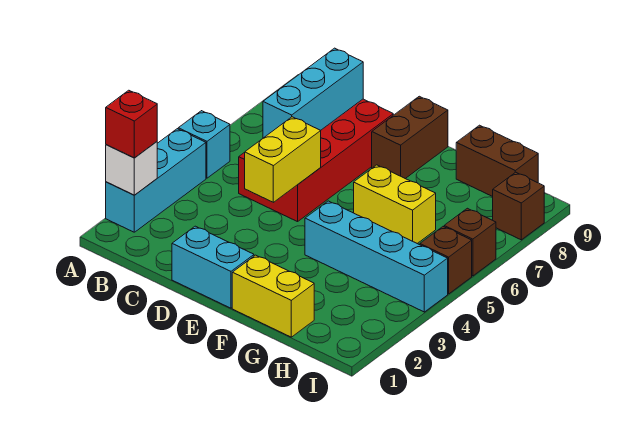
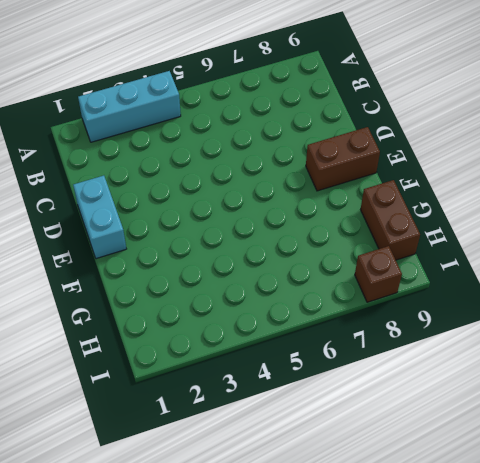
none -> cyan 1x1 brick [178,111,230,178]
none -> red 2x4 brick [239,99,393,222]
none -> yellow 1x2 brick [232,255,314,337]

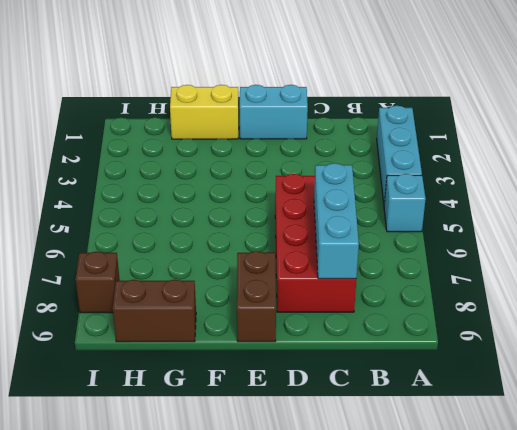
none -> cyan 1x4 brick [305,201,448,312]
none -> yellow 1x2 brick [354,165,436,244]
none -> brown 1x1 brick [420,227,472,294]

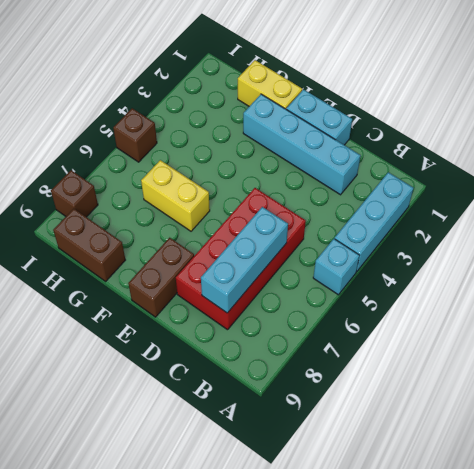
cyan 1x4 brick [243,94,361,195] -> cyan 1x4 brick moved to [305,201,448,312]
none -> brown 1x1 brick [444,208,496,276]
none -> white 1x1 brick [106,142,157,195]
none -> yellow 1x2 brick [245,117,321,202]

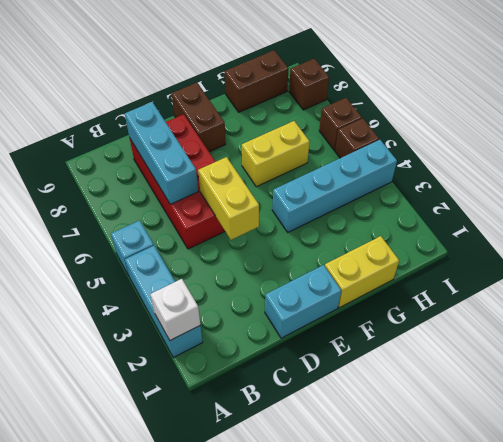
none -> red 1x1 brick [106,90,157,158]

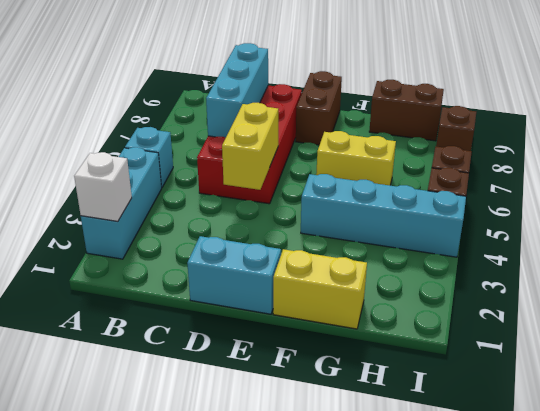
none -> red 1x1 brick [106,90,157,158]

